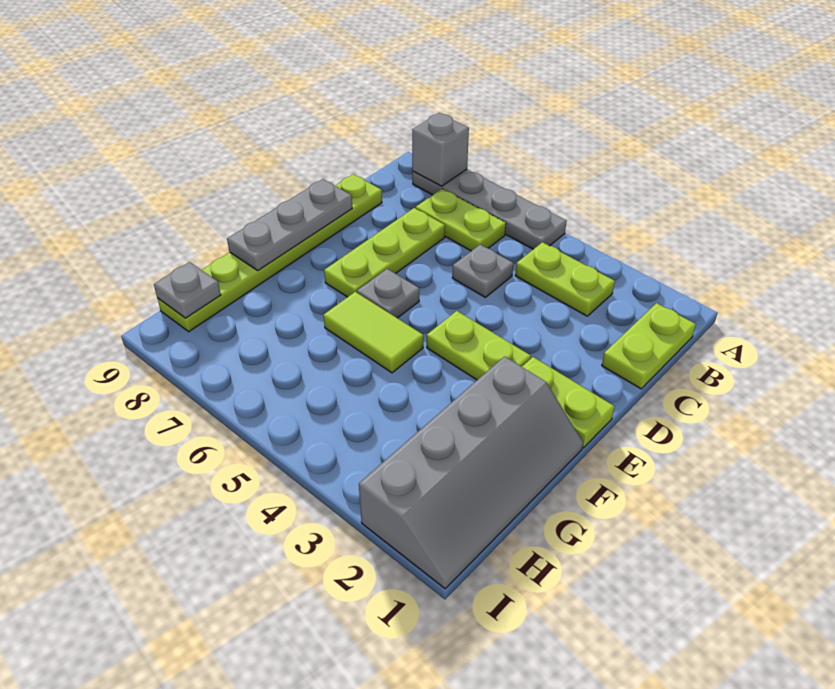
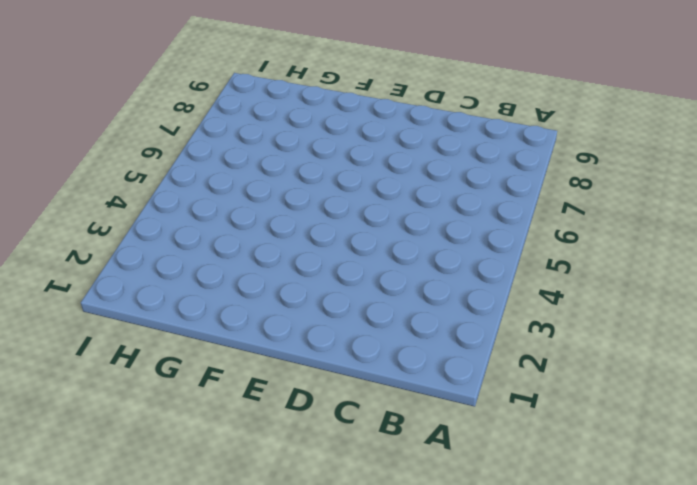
none -> grey 1x4 plate [412,169,567,249]
none -> lime 1x2 plate [602,303,696,389]
none -> lime 1x2 plate [515,242,615,316]

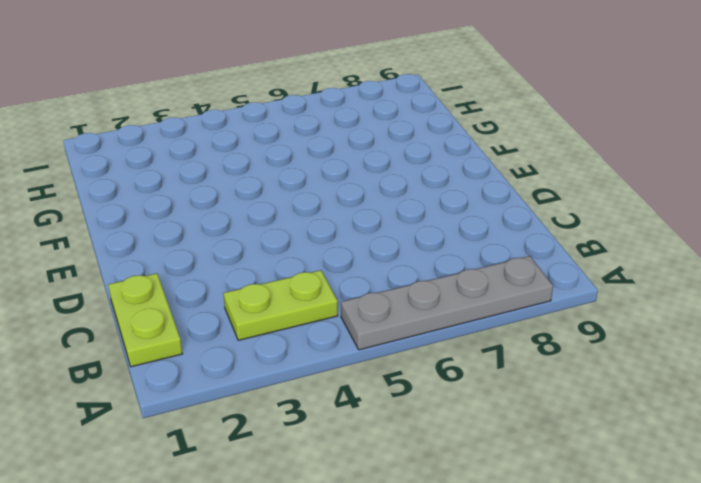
none -> lime 1x2 plate [416,189,506,251]
none -> grey 1x1 plate [452,245,513,297]
none -> lime 1x3 plate [324,208,445,297]

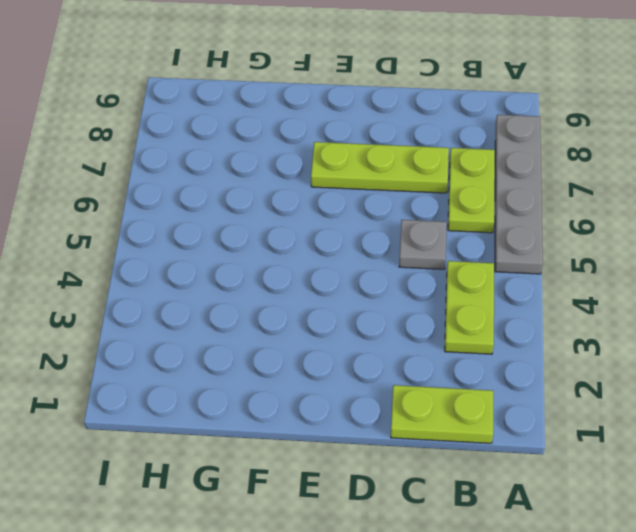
none -> lime 1x6 plate [157,174,382,332]
none -> lime 1x2 plate [522,357,615,448]
none -> lime 1x2 plate [427,311,531,380]

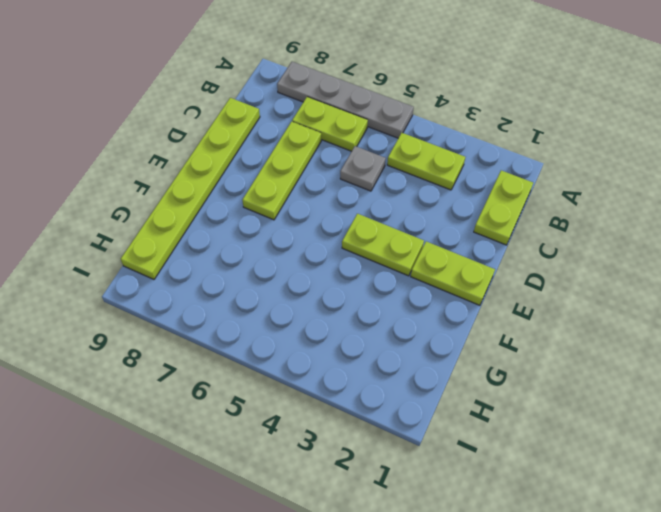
none -> grey 1x1 plate [357,269,419,318]
none -> grey 2x4 slope [359,356,583,589]
none -> lime 1x2 tile [323,292,423,373]

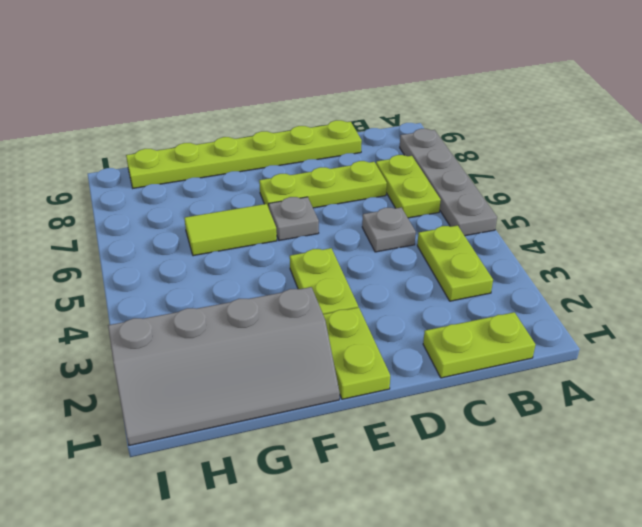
lime 1x2 tile [184,204,277,256] -> lime 1x2 tile turned to [323,292,423,373]
none -> grey 1x1 brick [412,113,469,186]
none -> grey 1x3 plate [227,179,352,270]
none -> grey 1x1 plate [154,262,221,318]

